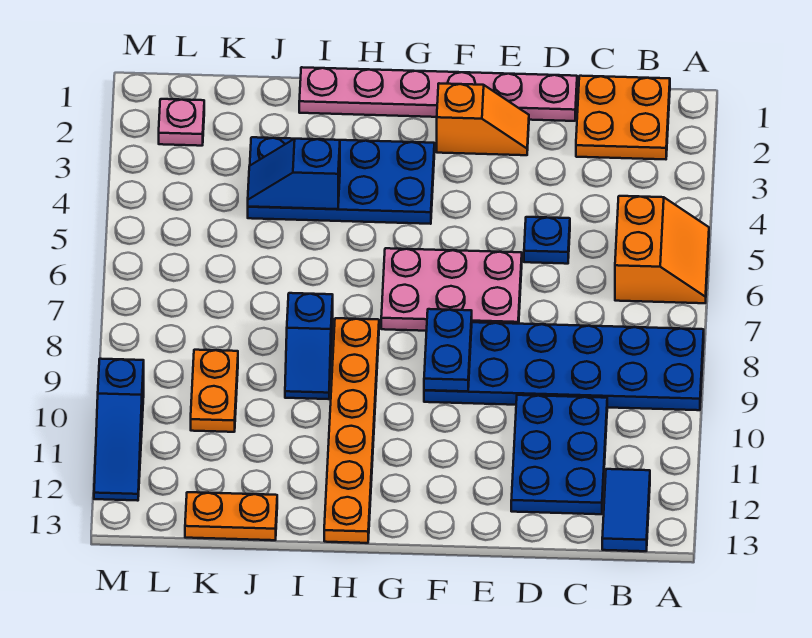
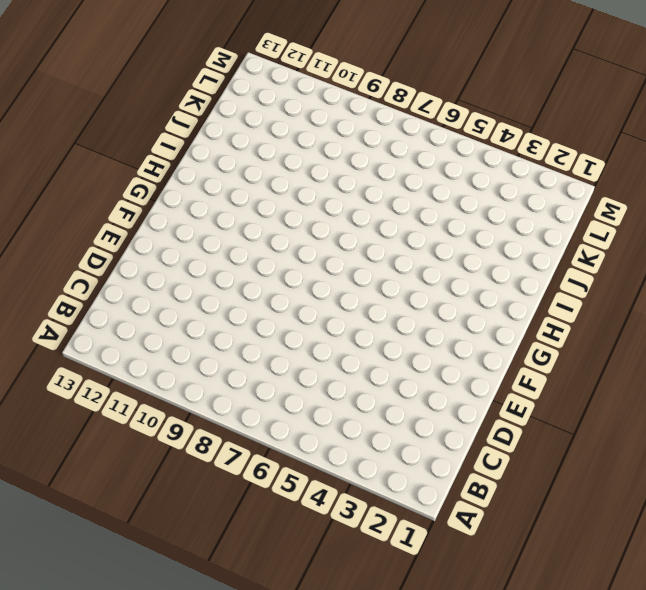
none -> orange 2x2 slope [615,196,709,303]
none -> blue 2x6 plate [424,322,704,410]
none -> orange 2x2 plate [576,76,670,159]

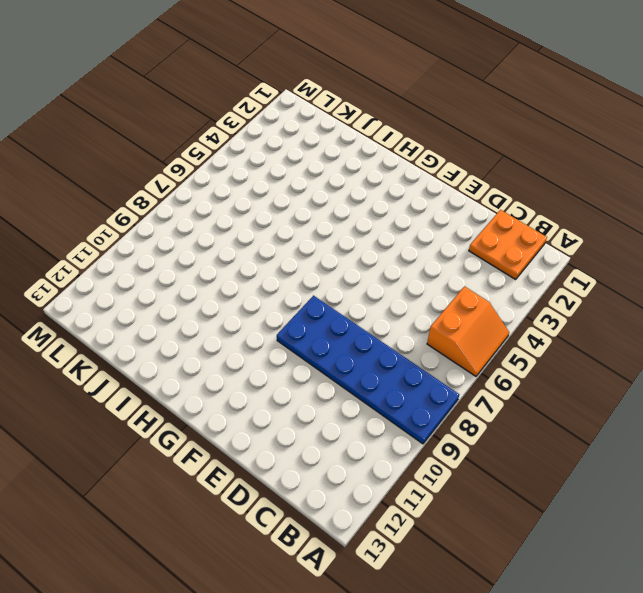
none -> blue 1x2 tile [602,469,650,551]
none -> blue 2x3 plate [511,395,607,514]
none -> pink 1x6 plate [299,67,577,121]

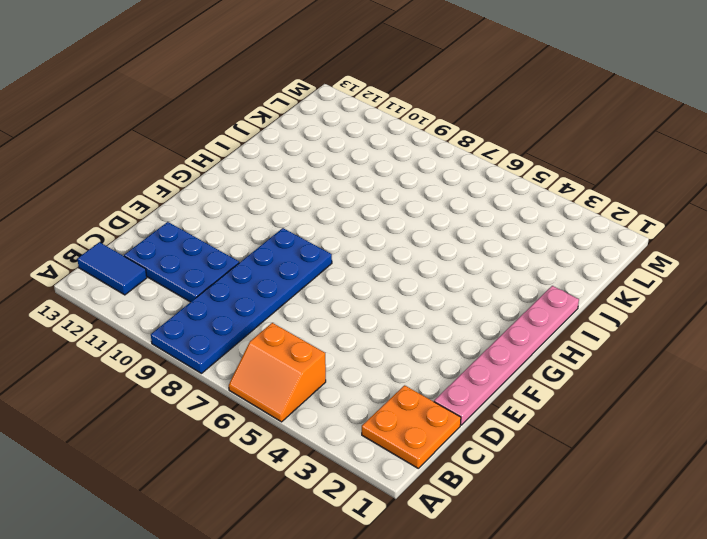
none -> blue 1x1 plate [524,217,570,264]
none -> orange 1x2 slope [437,83,529,155]
none -> pink 2x3 plate [381,248,522,331]

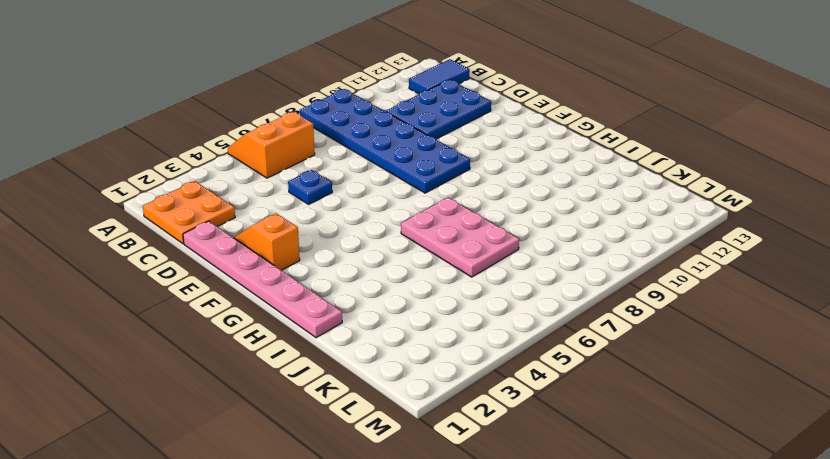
pink 2x3 plate [401,198,519,277] -> pink 2x3 plate moved to [381,248,522,331]
none -> blue 2x4 plate [248,137,434,224]
none -> orange 1x6 plate [324,318,379,543]
none -> blue 1x2 slope [285,293,333,399]

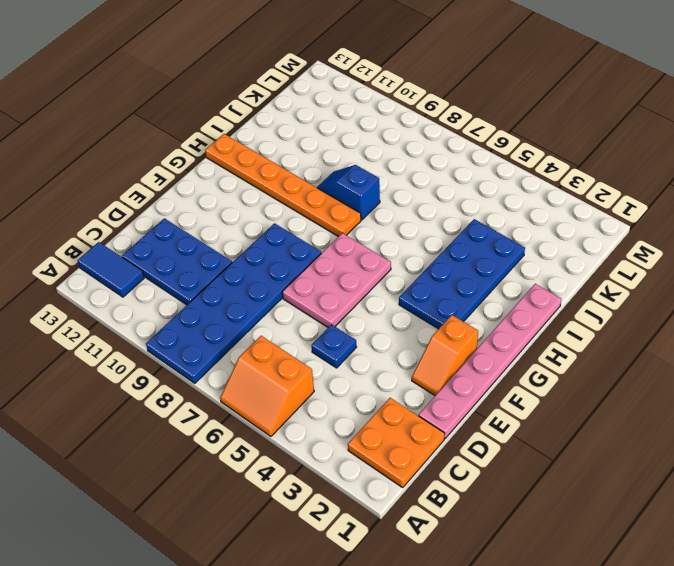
none -> orange 1x2 plate [185,492,277,540]
none -> orange 1x2 plate [191,350,238,432]
none -> pink 1x1 plate [159,99,204,146]

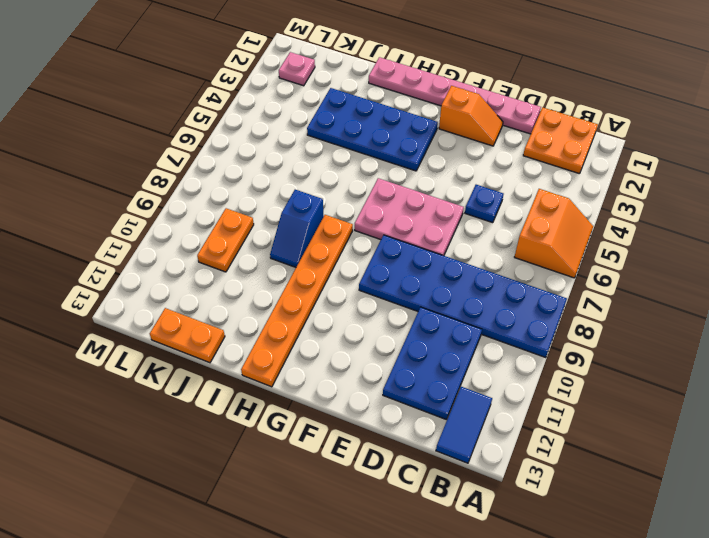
none -> blue 1x3 slope [94,359,144,501]
none -> blue 1x2 plate [424,309,472,391]
none -> blue 1x2 slope [248,139,340,209]

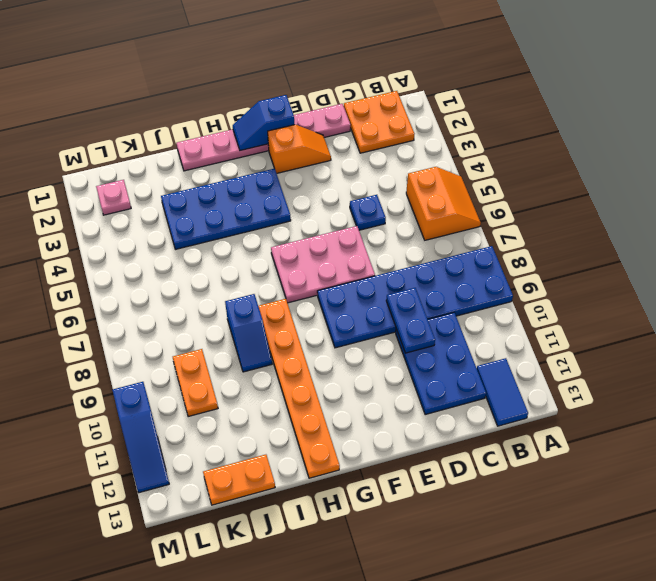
blue 1x2 plate [386,288,435,353] -> blue 1x2 plate moved to [424,309,472,391]
blue 1x2 slope [233,95,294,151] -> blue 1x2 slope moved to [248,139,340,209]

